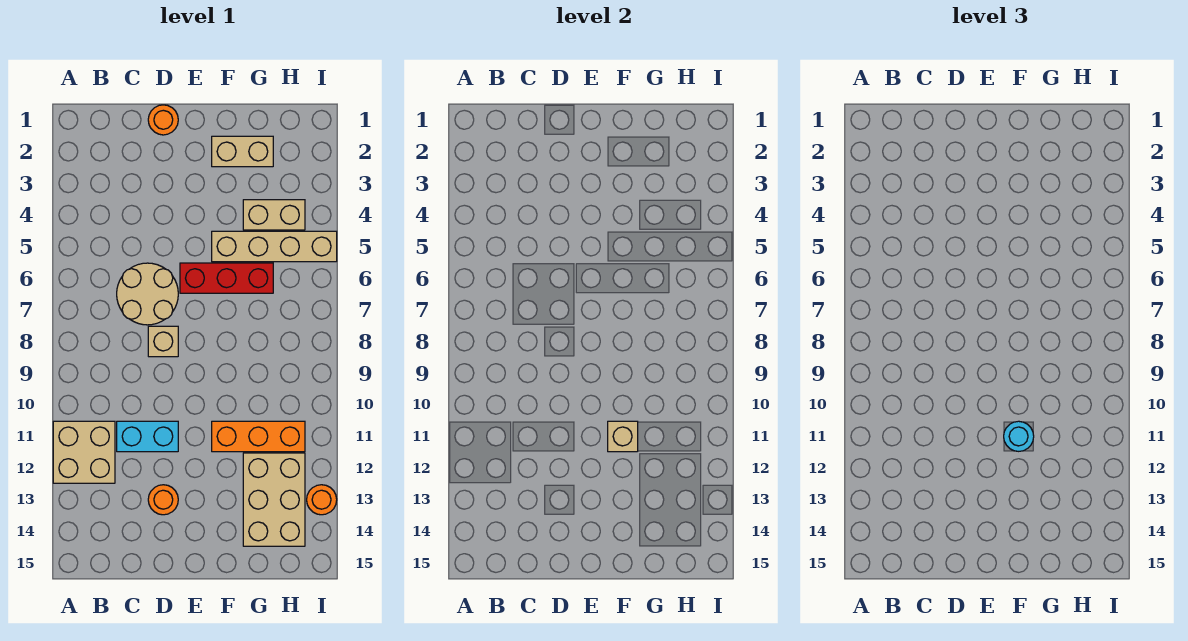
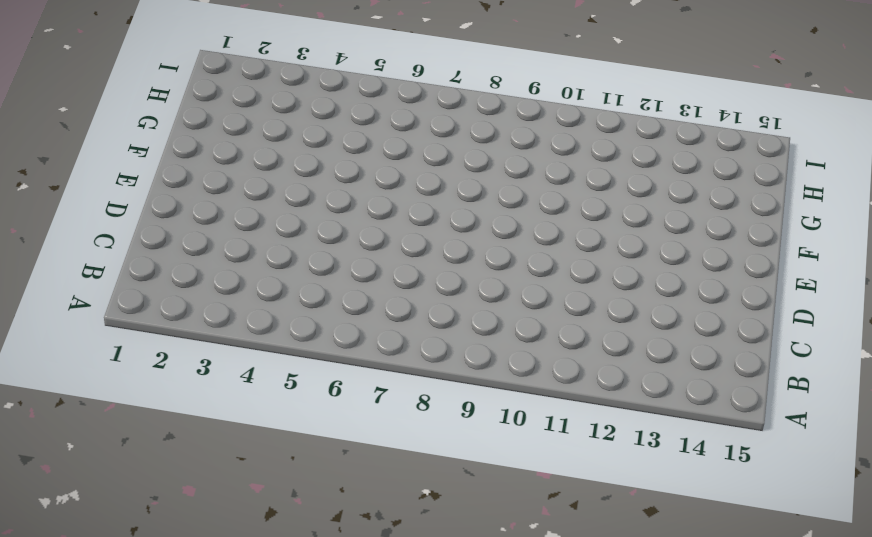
none -> tan 2x2 brick [53,421,115,483]
none -> tan 2x2 round brick [117,263,178,325]
none -> cyan 1x2 brick [117,421,178,452]

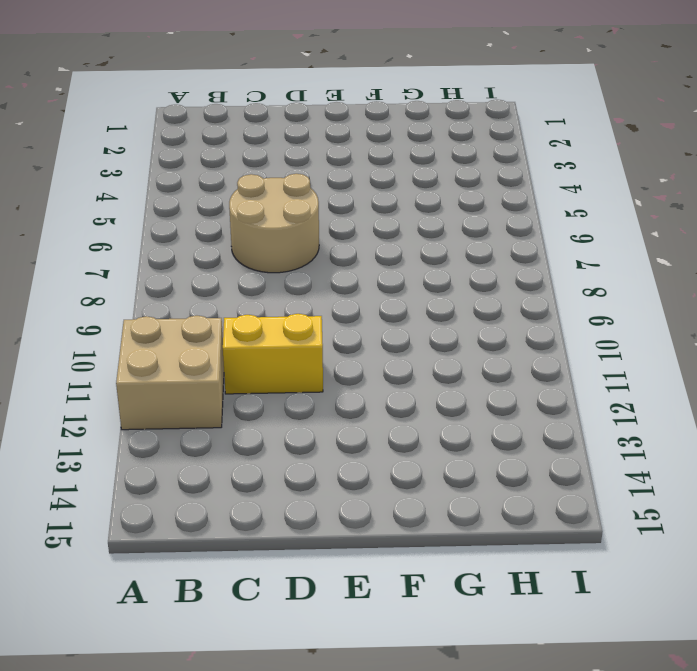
yellow 1x2 brick [223,314,323,394] -> cyan 1x2 brick [117,421,178,452]
none -> orange 1x1 round brick [148,105,178,135]
none -> tan 1x1 brick [148,326,178,357]
none -> orange 1x1 round brick [148,485,178,515]

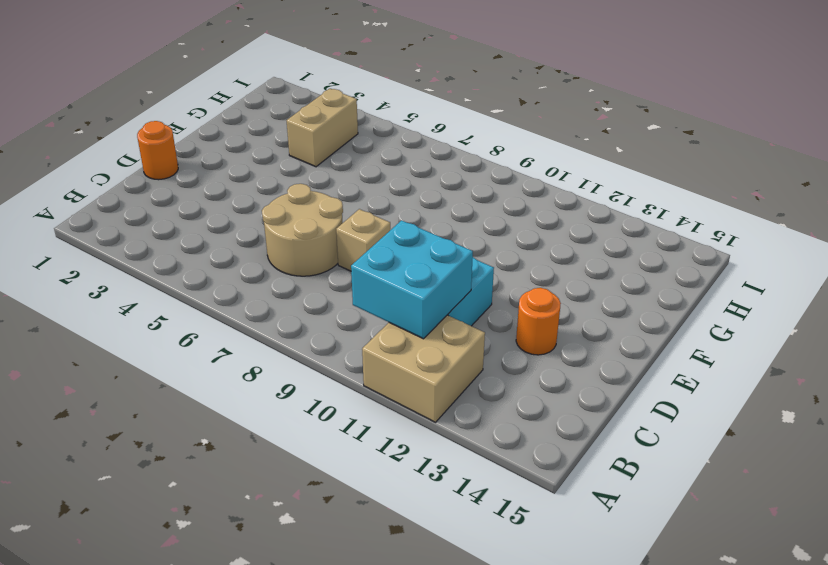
cyan 2x2 brick [351,220,473,339] -> none
none -> red 1x3 brick [180,263,273,293]
none -> tan 1x2 brick [212,136,273,167]
none -> tan 1x4 brick [212,231,337,262]

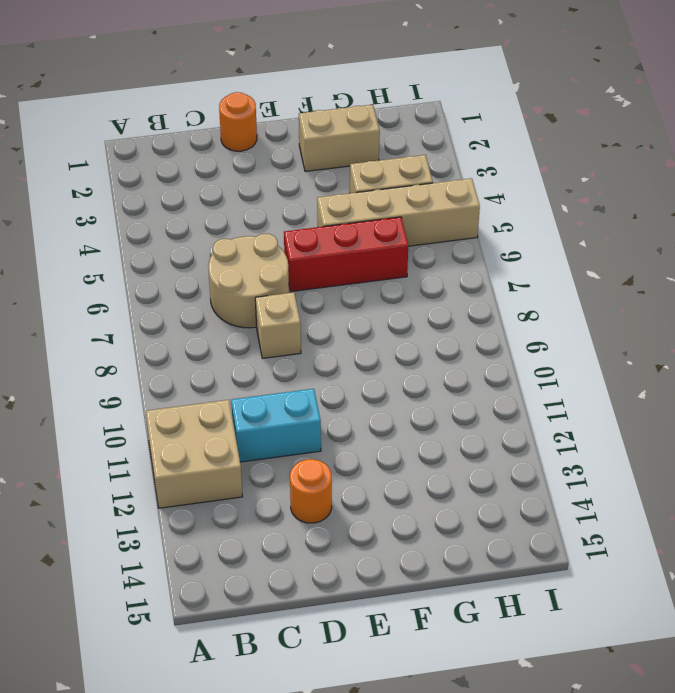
none -> orange 1x3 brick [212,421,305,452]
none -> tan 2x3 brick [243,453,305,546]
none -> orange 1x1 round brick [307,485,337,515]

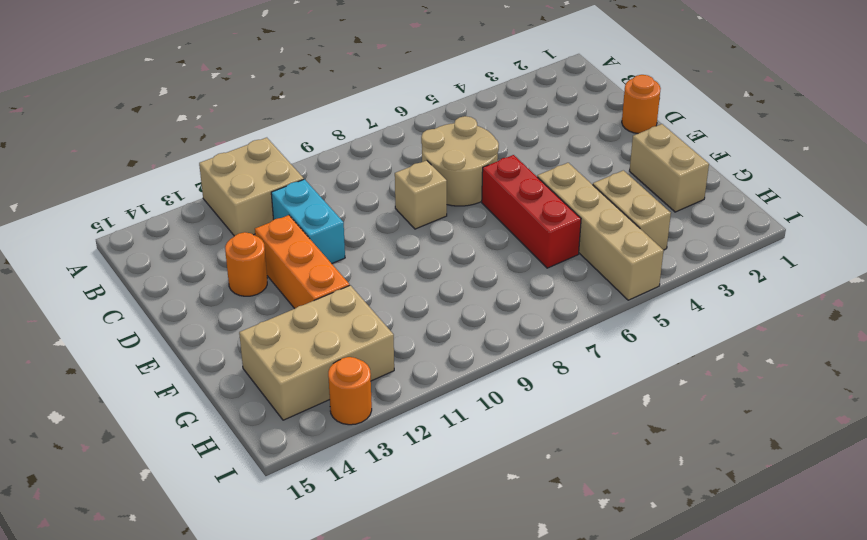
orange 1x3 brick [255,215,350,309] -> orange 1x3 brick moved to [212,421,305,452]
none -> tan 1x1 brick [608,421,638,452]
none -> cyan 1x1 round brick [1004,421,1034,451]

